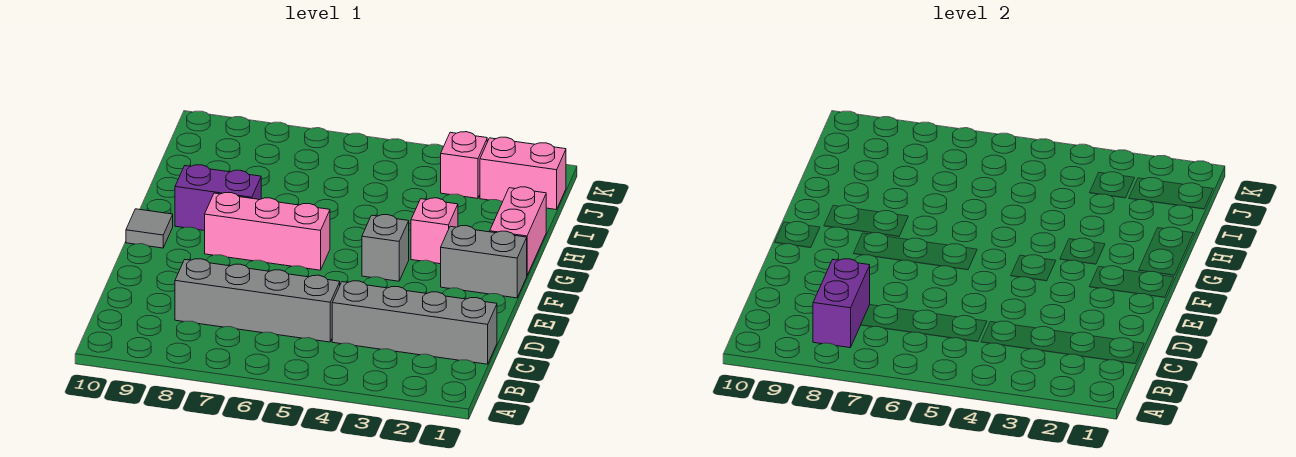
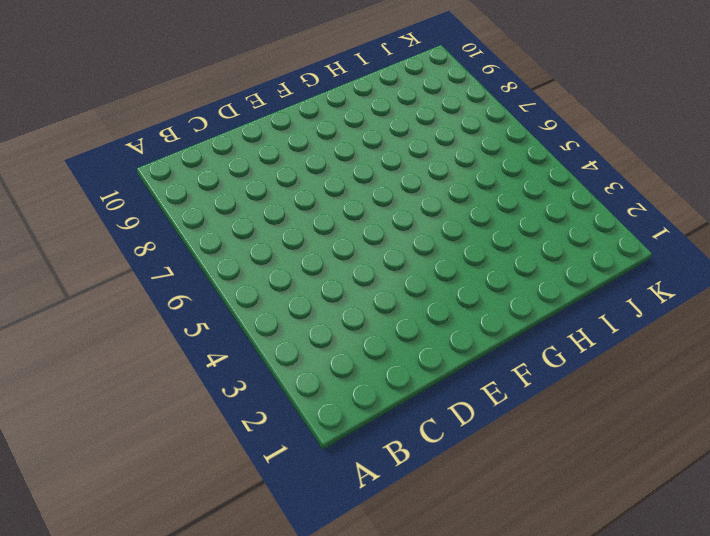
none -> grey 1x4 brick [332,281,497,364]
none -> grey 1x4 brick [175,259,340,342]
none -> grey 1x2 brick [441,226,527,298]

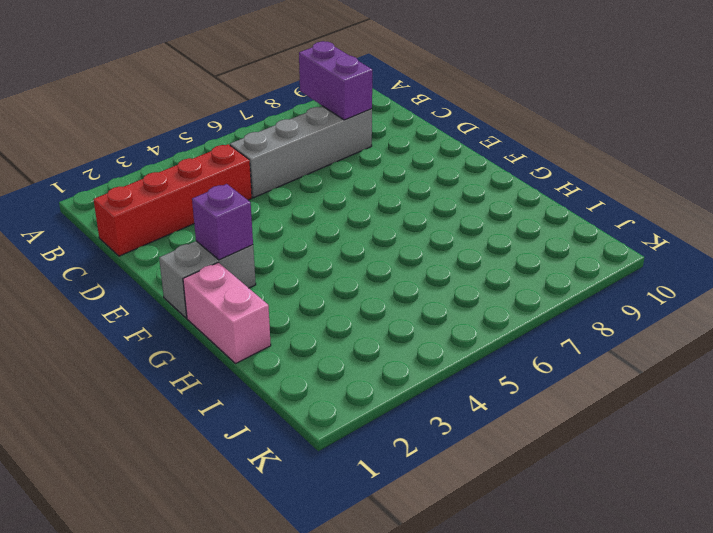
red 1x4 brick [93,144,252,256] -> grey 1x4 brick [332,281,497,364]
purple 1x1 brick [192,184,253,260] -> none
none -> grey 1x1 brick [362,215,409,281]
none -> pink 1x3 brick [205,193,330,270]
none -> grey 1x1 tile [126,209,173,248]

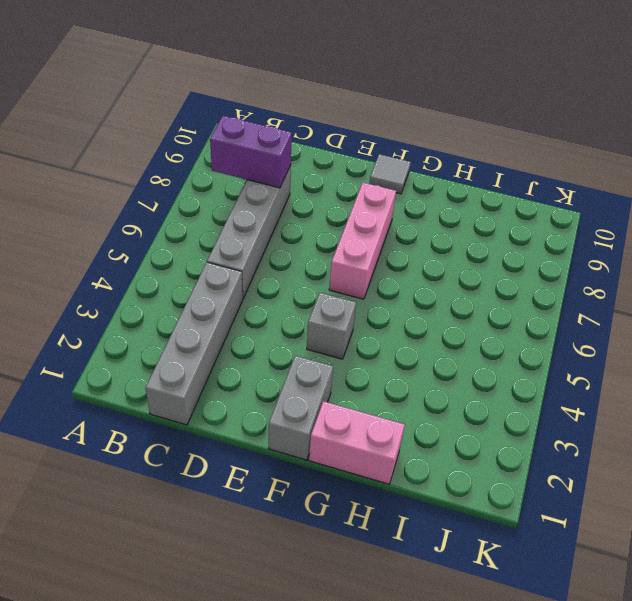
none -> pink 1x1 brick [411,198,458,264]
none -> purple 1x2 brick [175,165,261,230]
none -> pink 1x2 brick [480,137,566,210]

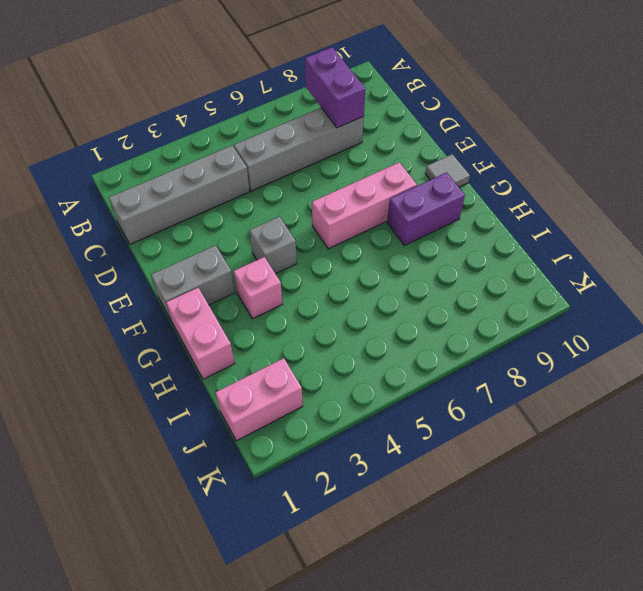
none -> pink 1x1 brick [441,132,487,198]

